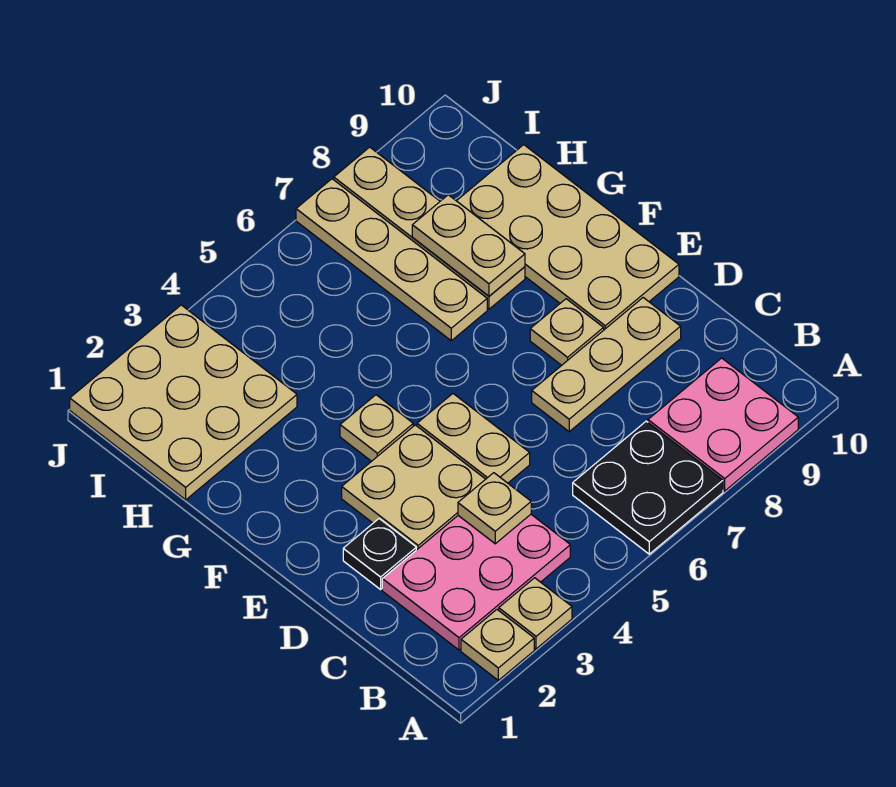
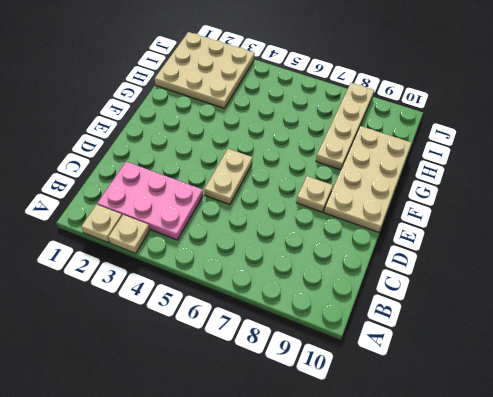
none -> black 2x2 plate [573,421,723,554]
none -> pink 2x2 plate [648,358,798,491]
none -> black 1x1 plate [343,519,416,589]

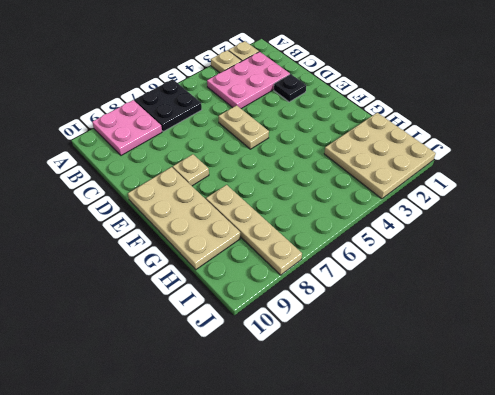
none -> tan 2x2 plate [342,425,485,550]
none -> tan 1x3 plate [532,298,681,432]
none -> tan 1x1 plate [340,395,413,461]

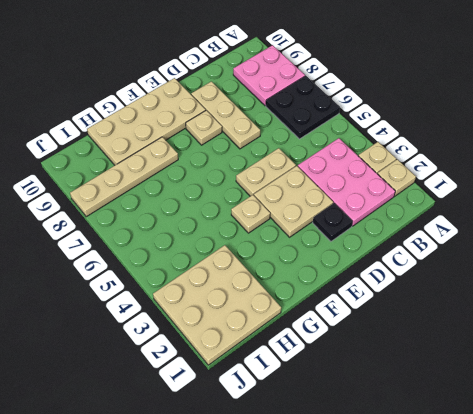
none -> tan 1x4 plate [296,179,487,341]
none -> tan 1x1 plate [458,473,531,544]
none -> tan 1x2 plate [412,195,525,296]

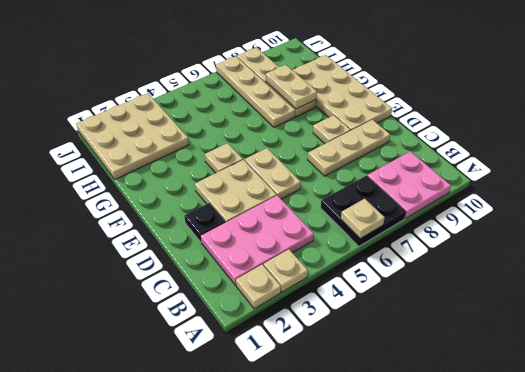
tan 1x1 plate [341,199,385,239] -> tan 1x1 plate moved to [458,473,531,544]

